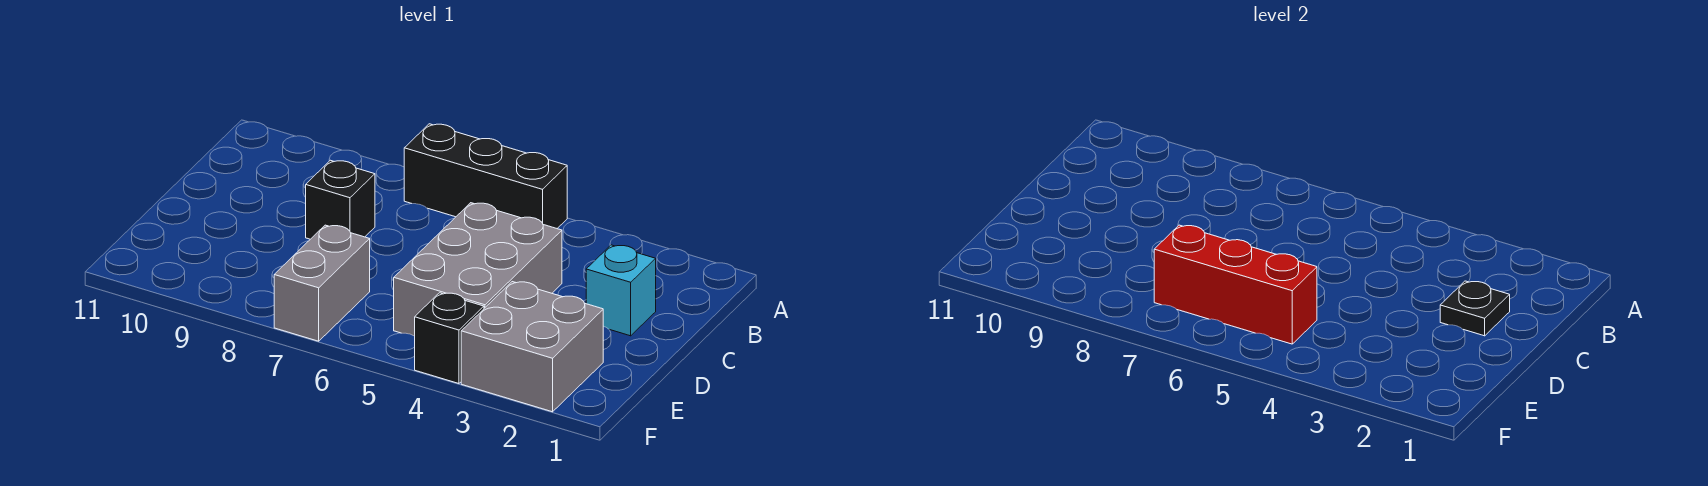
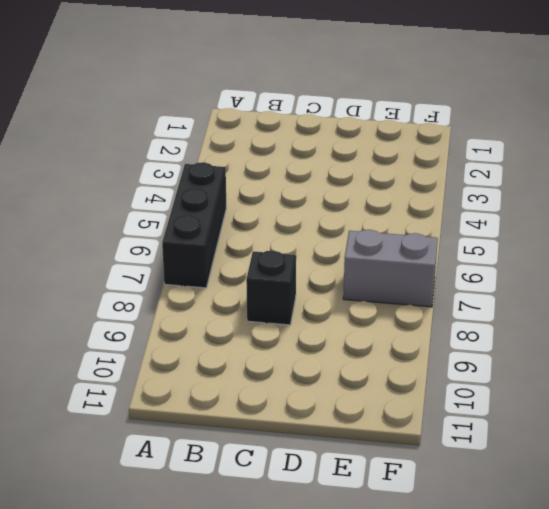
none -> cyan 1x1 brick [586,245,656,336]
none -> grey 2x3 brick [394,203,562,336]

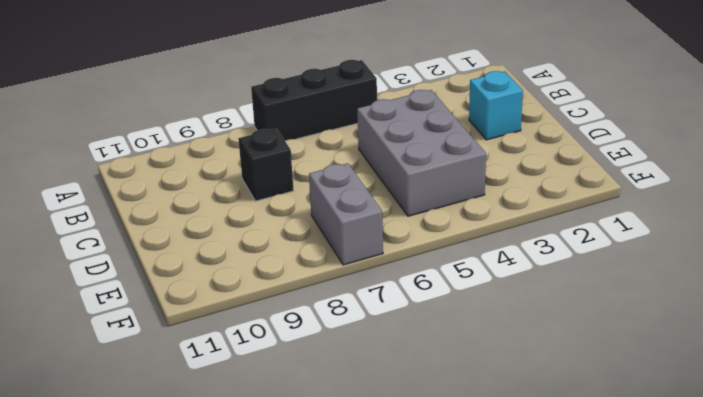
none -> grey 2x2 brick [461,282,603,412]
none -> black 1x1 brick [415,293,484,384]

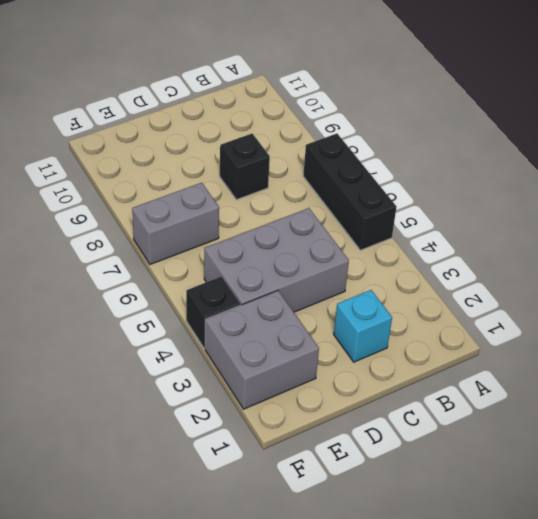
none -> black 1x1 plate [1440,281,1510,336]
none -> red 1x3 brick [1154,225,1317,344]

